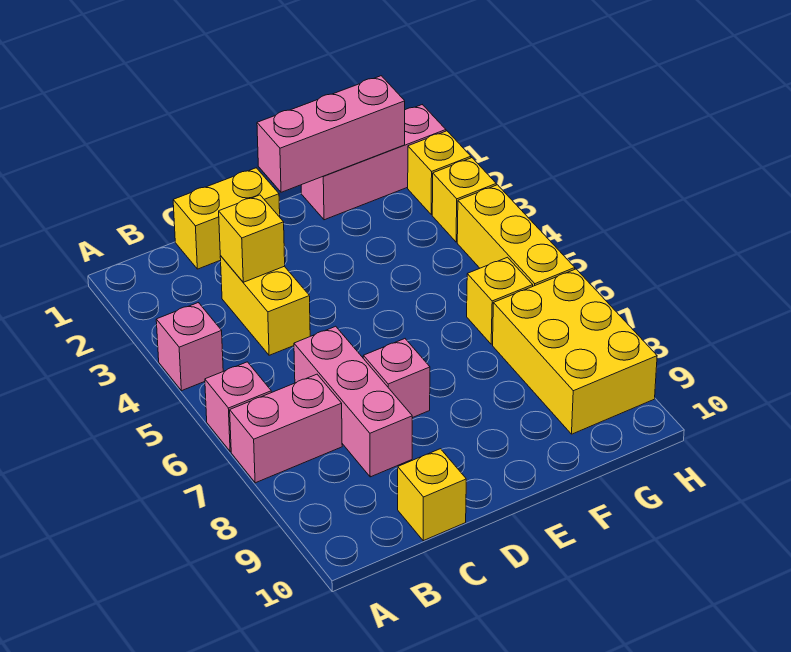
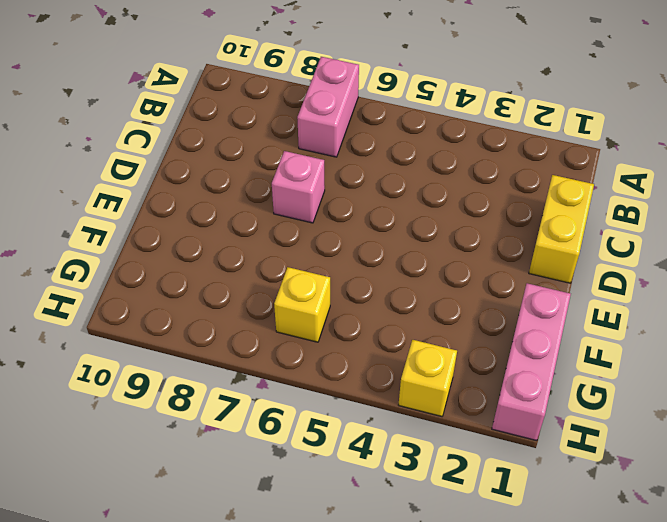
none -> pink 1x1 brick [156,303,223,391]
none -> pink 1x1 brick [205,362,271,452]
none -> yellow 1x2 brick [220,256,310,355]

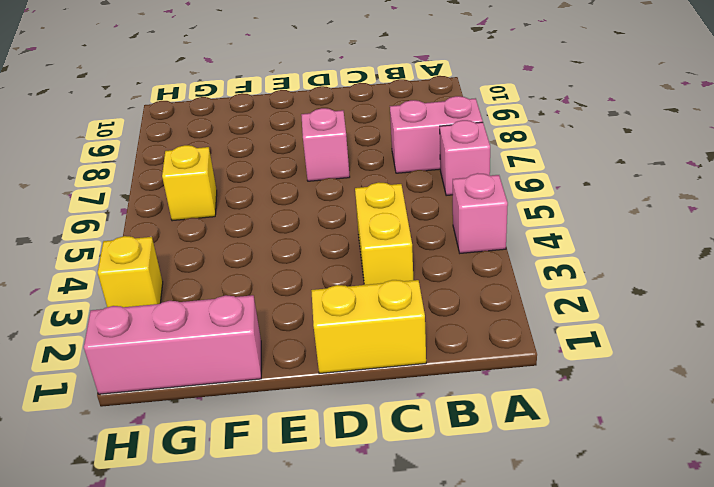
none -> pink 1x3 brick [294,326,412,477]
none -> yellow 1x1 brick [398,449,466,541]
none -> yellow 2x3 brick [493,269,657,434]

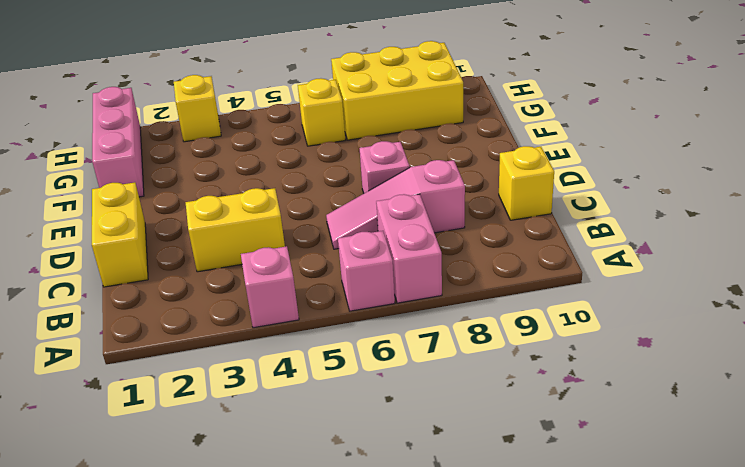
pink 1x3 slope [326,160,465,249] -> pink 1x3 brick [294,326,412,477]
none -> yellow 1x1 brick [408,131,471,215]
none -> yellow 1x3 brick [457,185,575,286]
none -> yellow 1x1 brick [219,195,285,282]

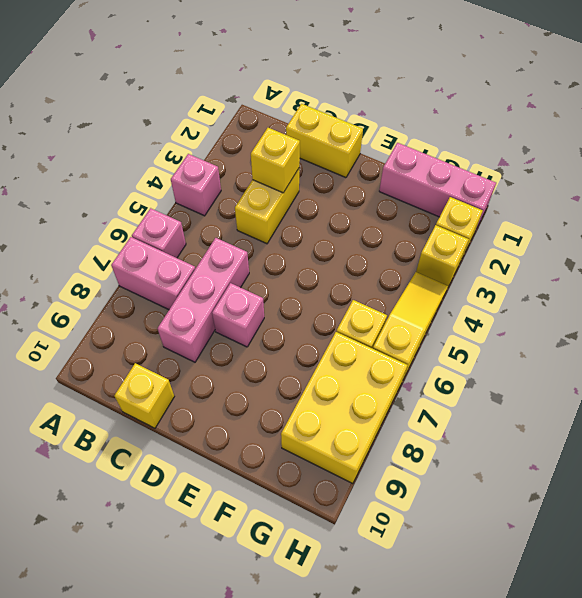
yellow 1x3 slope [373,272,448,379] -> yellow 1x3 brick [457,185,575,286]
none -> pink 1x3 brick [257,76,405,192]

